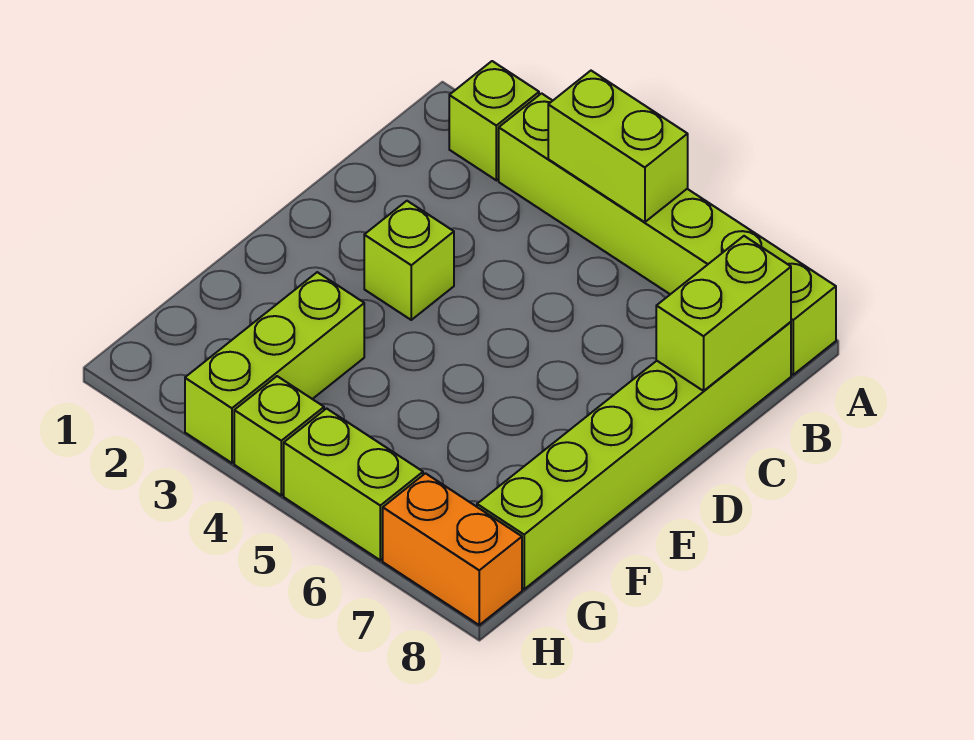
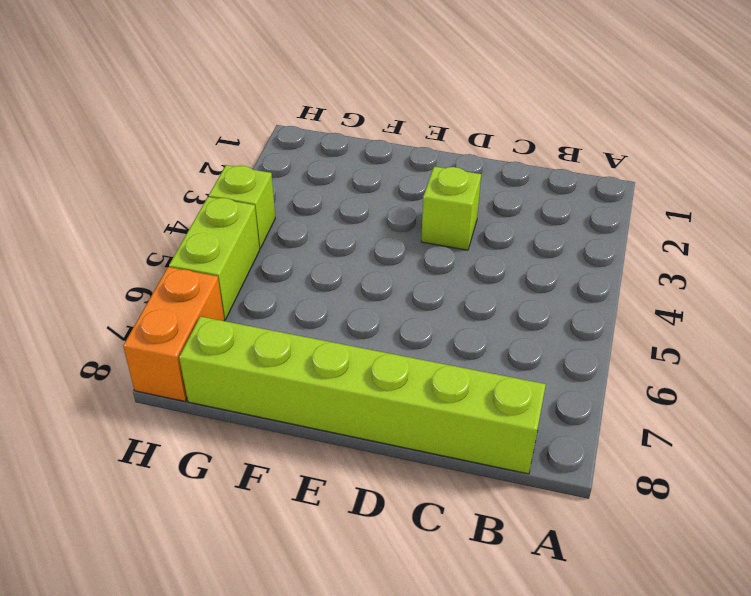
none -> lime 1x1 brick [449,61,539,180]
none -> lime 1x6 brick [499,93,836,375]

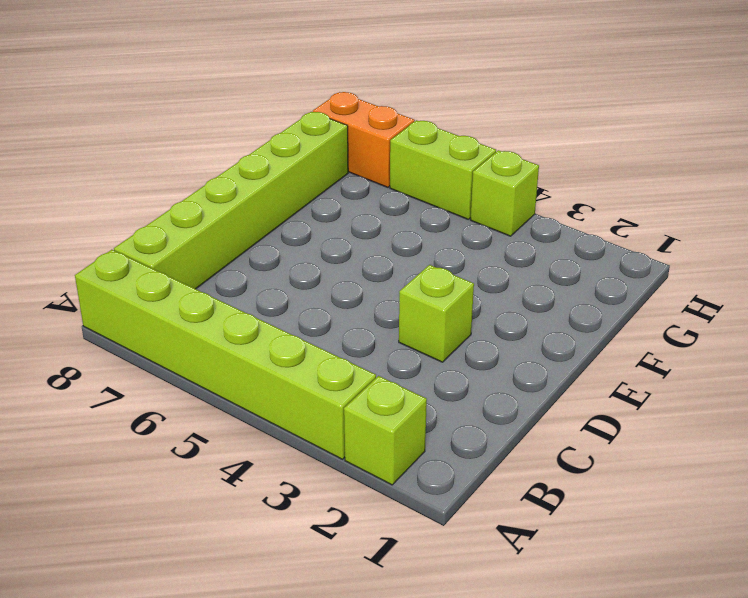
none -> lime 1x3 brick [185,272,364,463]
none -> lime 1x2 brick [548,71,688,222]

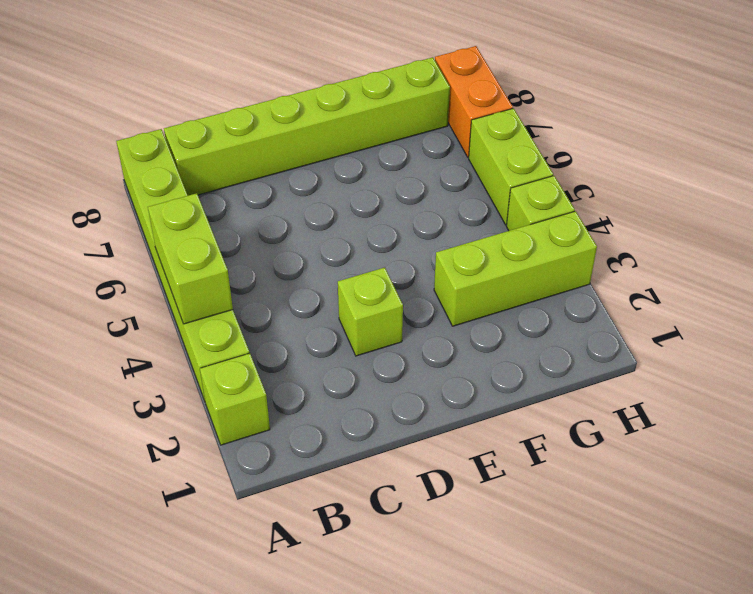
none -> lime 1x2 brick [656,236,791,391]

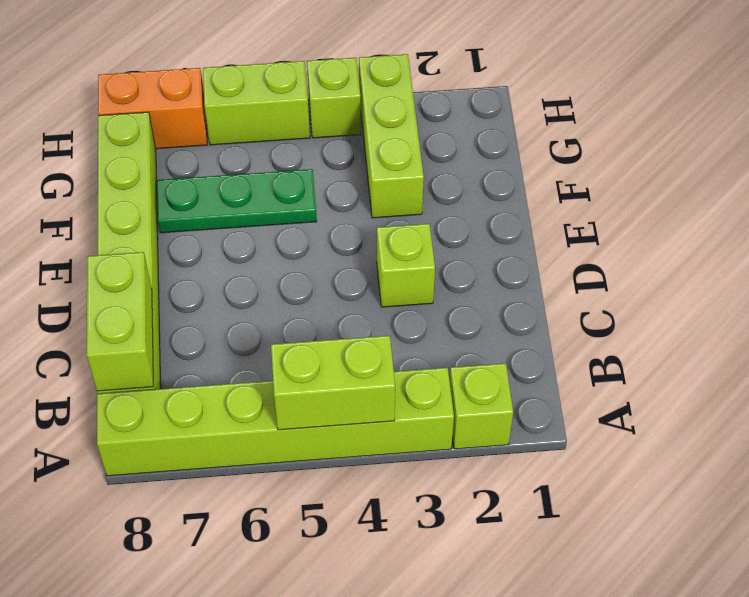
green 1x3 plate [157,169,317,233] -> none

